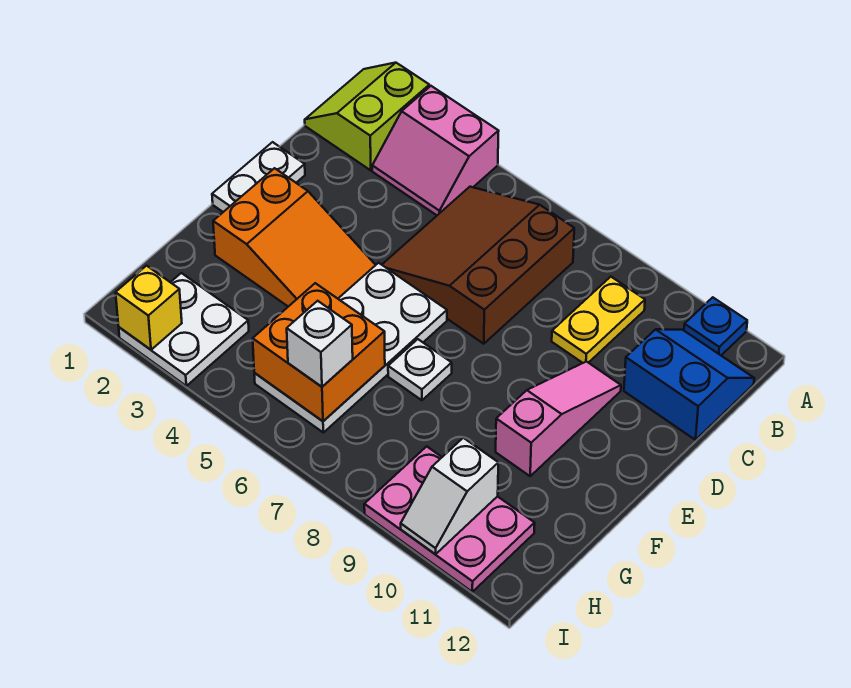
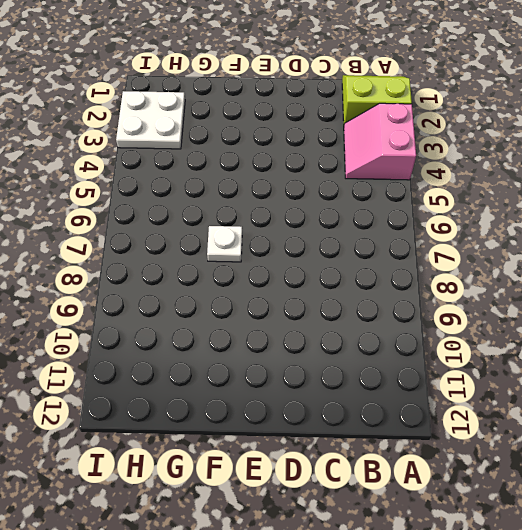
none -> blue 1x1 plate [684,297,747,355]
none -> brown 3x3 slope [382,187,574,344]
none -> yellow 1x2 plate [552,277,645,363]

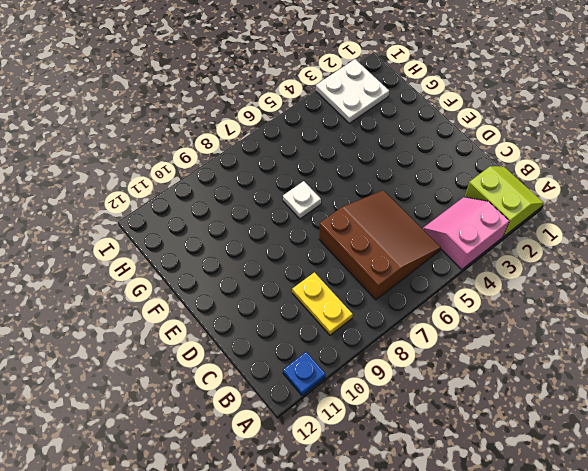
none -> blue 2x2 slope [624,329,754,440]
none -> white 1x2 plate [212,142,305,212]
none -> pink 1x3 slope [496,362,621,476]

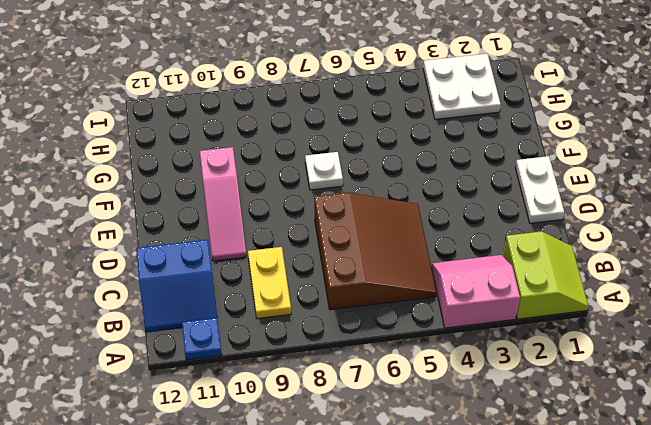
none -> orange 2x3 slope [213,168,375,307]
none -> white 2x4 plate [254,263,447,432]
none -> pink 2x3 plate [364,446,535,592]

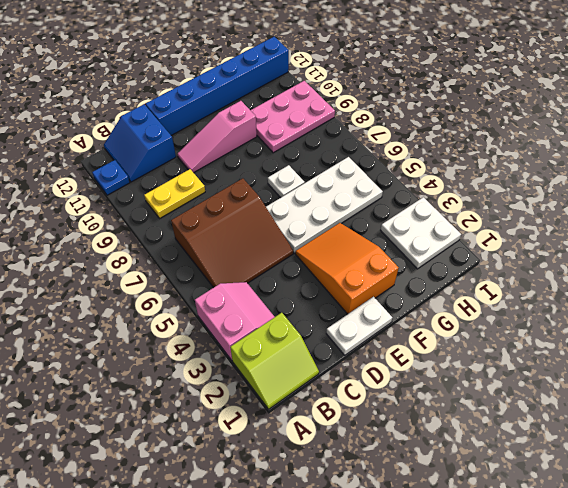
blue 1x6 brick [146,37,289,135] -> none
pink 2x3 plate [250,81,335,153] -> pink 2x3 plate turned to [364,446,535,592]
none -> orange 2x2 brick [253,283,385,421]
none -> white 1x2 slope [401,438,498,554]
none -> yellow 1x1 brick [116,266,182,350]

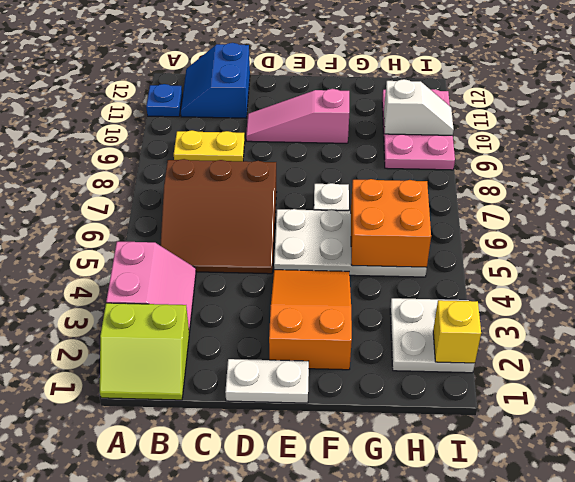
none -> white 1x1 brick [287,301,353,387]

